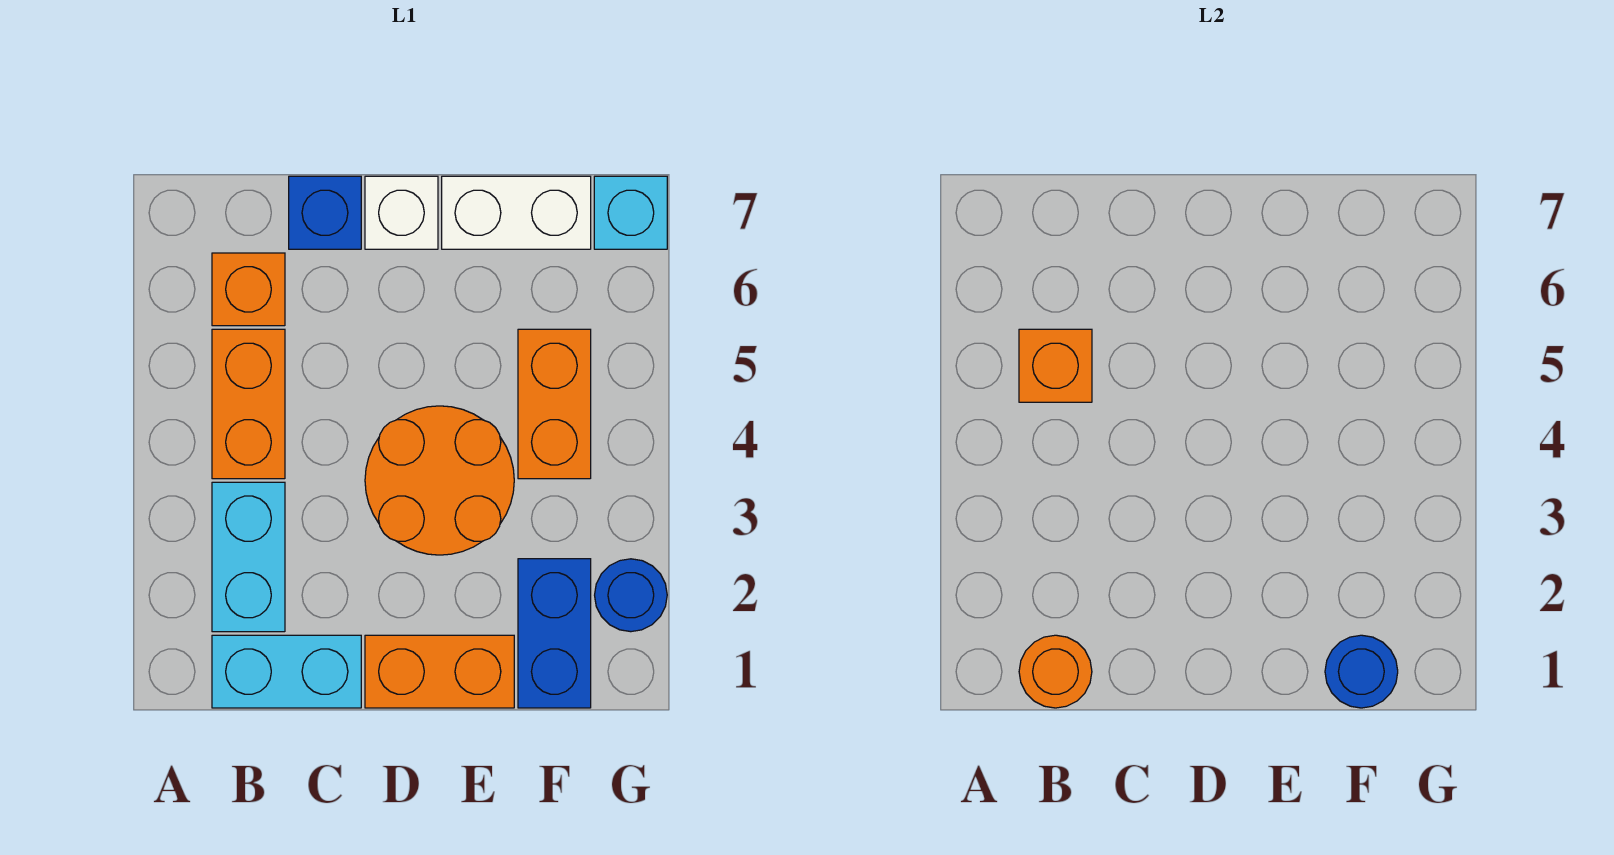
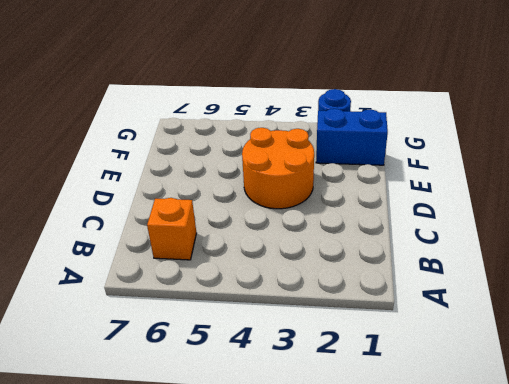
none -> cyan 1x2 brick [212,635,361,708]
none -> cyan 1x2 brick [212,482,285,632]
none -> orange 1x2 brick [212,329,285,479]

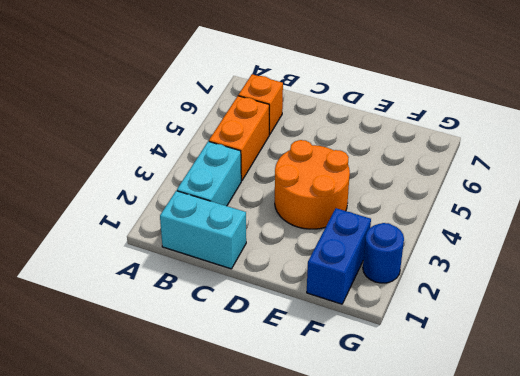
none -> blue 1x1 brick [289,176,361,249]
none -> orange 1x2 brick [365,635,514,708]
none -> white 1x1 brick [365,176,438,249]

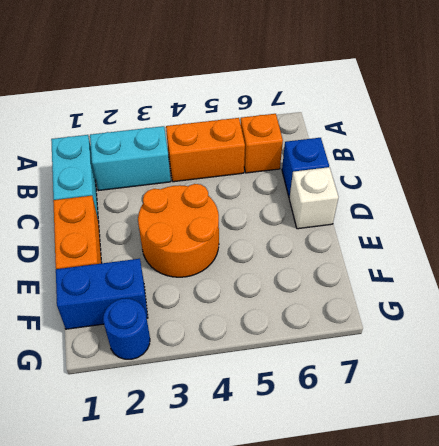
none -> white 1x2 brick [442,176,591,249]
none -> orange 1x2 brick [518,329,591,479]
none -> cyan 1x1 brick [594,176,667,249]

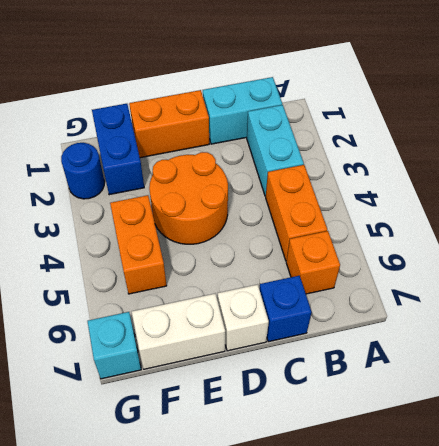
none -> orange 1x1 round brick [1019,635,1092,708]
none -> orange 1x1 brick [1019,329,1092,402]
none -> blue 1x1 round brick [1325,635,1398,708]

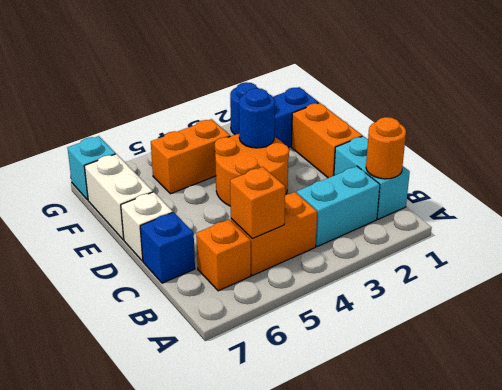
blue 1x1 round brick [239,88,275,148] -> blue 1x1 round brick moved to [1325,635,1398,708]

